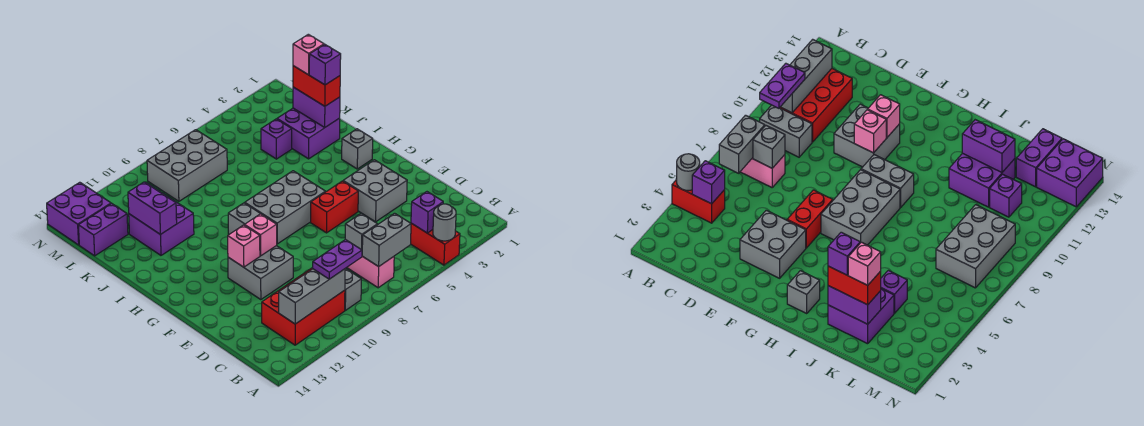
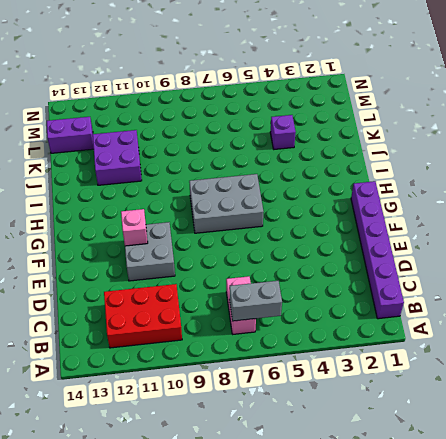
purple 1x6 brick [351,181,404,319] -> none
none -> red 1x2 brick [411,223,460,265]
none -> grey 1x2 brick [312,268,361,310]
none -> grey 2x2 brick [343,160,407,222]
none -> red 1x2 brick [311,181,358,233]

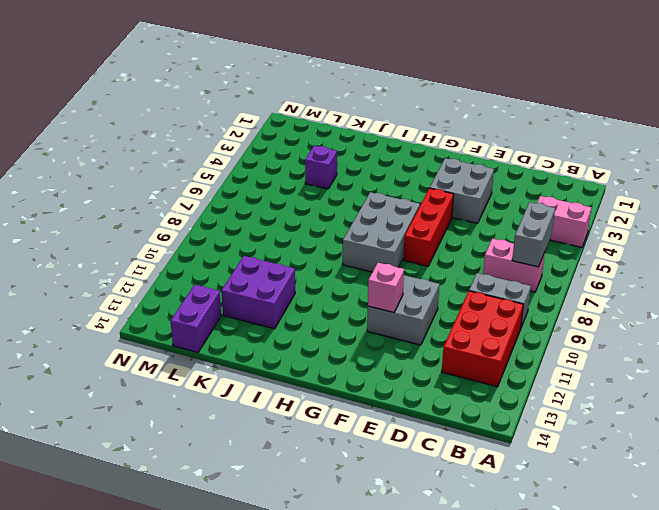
pink 1x2 brick [537,196,591,247] -> red 1x2 brick [411,223,460,265]
red 1x3 brick [404,188,454,266] -> red 1x2 brick [311,181,358,233]
none -> grey 1x2 brick [228,203,276,234]
none -> grey 1x1 brick [342,129,373,169]
none -> purple 2x2 brick [277,108,340,159]
none -> grey 2x3 brick [147,130,227,201]

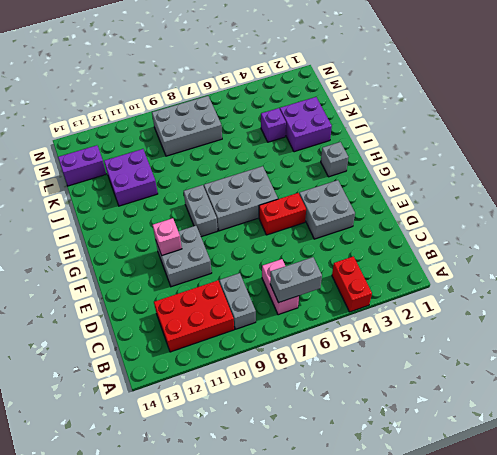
none -> purple 1x1 brick [990,174,1022,217]
none -> purple 2x2 brick [47,182,111,245]
none -> grey 1x1 round brick [433,204,456,241]
none -> purple 1x1 brick [411,192,443,233]

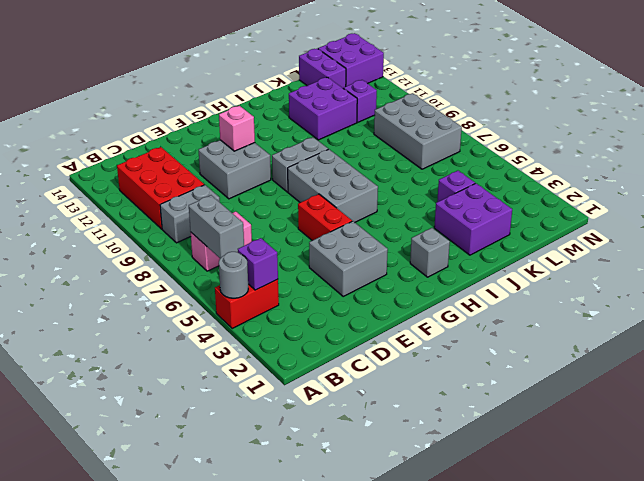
none -> grey 1x3 brick [279,269,345,324]
none -> grey 1x1 brick [345,214,377,250]
none -> pink 1x1 brick [245,214,277,256]
none -> purple 1x2 brick [293,87,340,128]

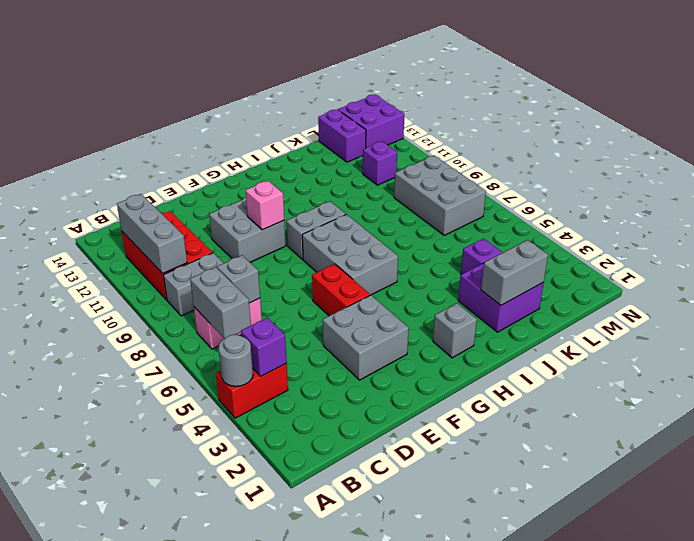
grey 1x2 brick [481,240,548,305] -> purple 1x2 brick [293,87,340,128]
none -> purple 2x2 brick [129,193,194,255]
none -> pink 1x1 brick [228,225,260,267]
none -> purple 1x2 brick [128,182,177,235]
none -> purple 1x2 plate [313,239,362,279]

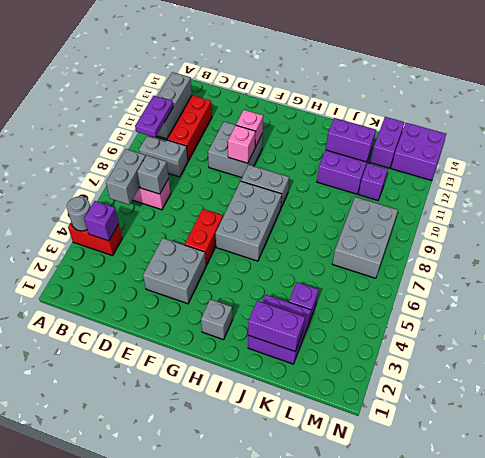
none -> red 1x2 brick [293,66,340,106]
none -> purple 1x1 brick [309,44,341,85]
none -> pink 1x1 brick [293,34,324,75]

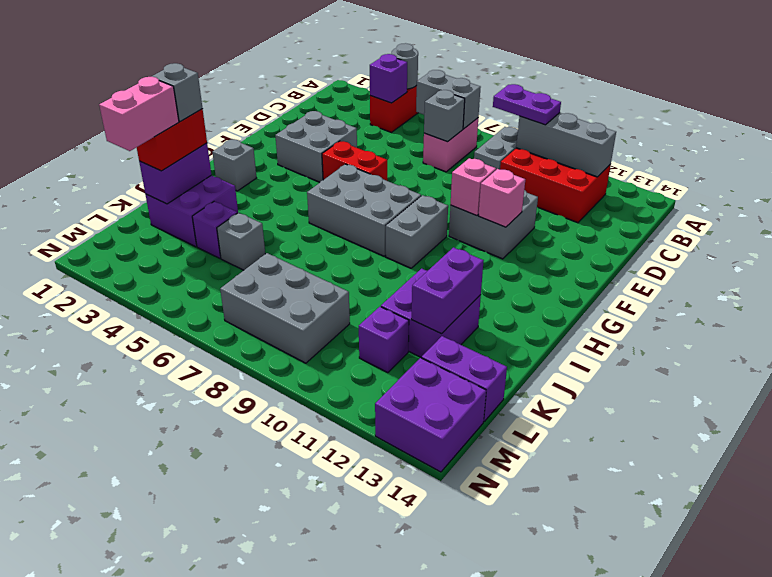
grey 1x1 brick [151,63,203,121] -> purple 1x1 brick [309,44,341,85]
pink 1x2 brick [99,77,179,151] -> pink 1x1 brick [293,34,324,75]
grey 1x1 brick [217,213,265,270] -> none

